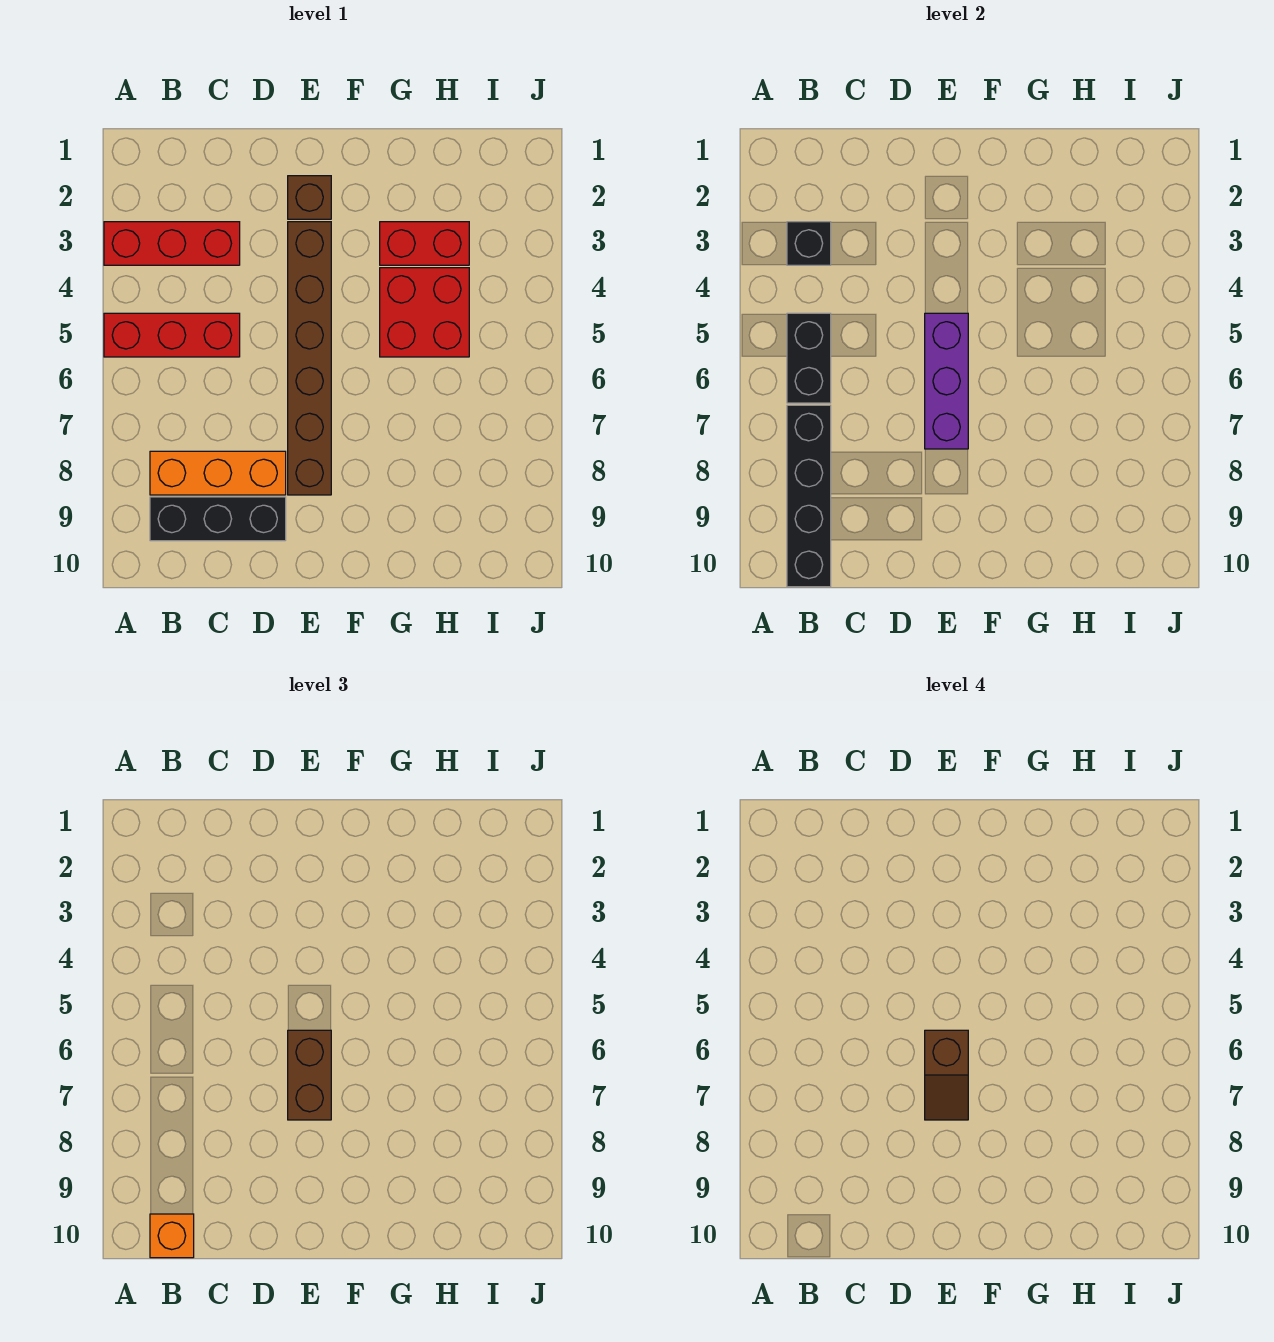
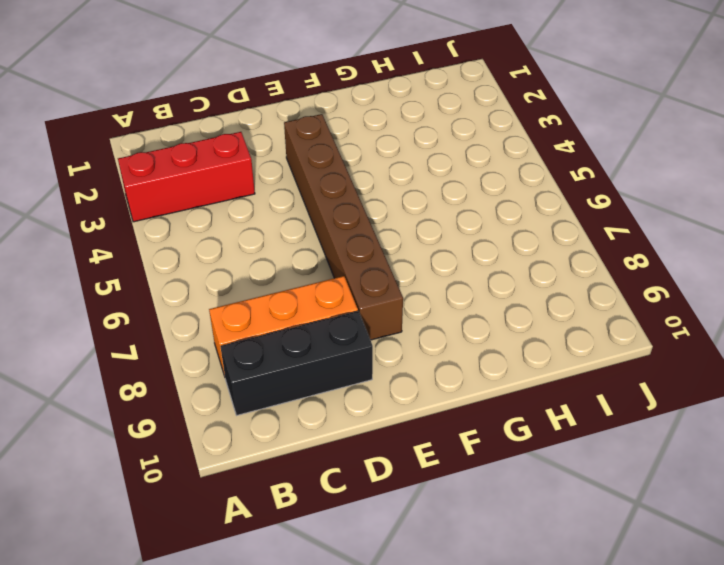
none -> red 1x3 brick [104,313,240,357]
none -> brown 1x1 brick [288,176,331,219]
none -> red 1x2 brick [380,222,469,265]

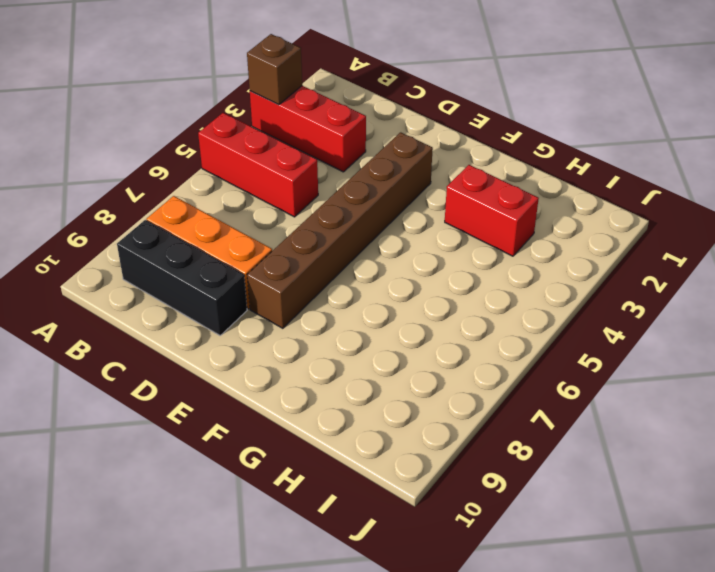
brown 1x1 brick [247,34,302,105] -> brown 1x1 brick moved to [288,176,331,219]
none -> red 2x2 brick [380,268,469,357]
none -> black 1x1 brick [787,222,831,265]
none -> black 1x2 brick [787,313,831,403]

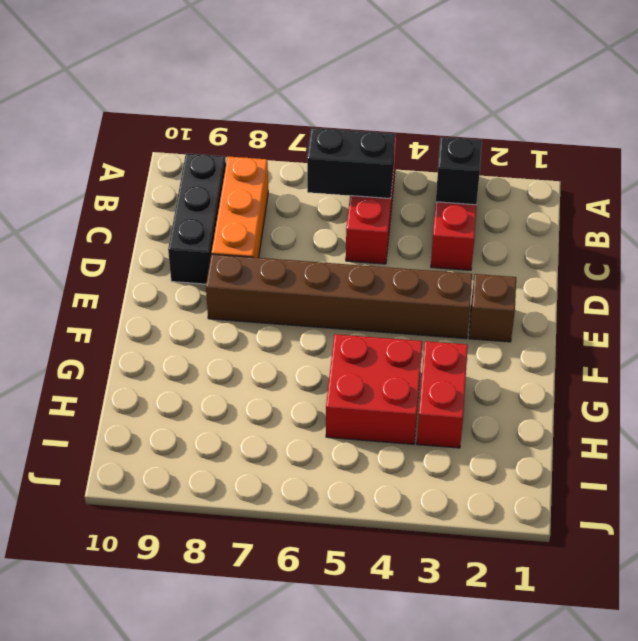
none -> black 1x4 brick [787,405,831,587]
none -> purple 1x3 brick [925,313,968,449]
none -> orange 1x1 brick [150,1214,194,1258]

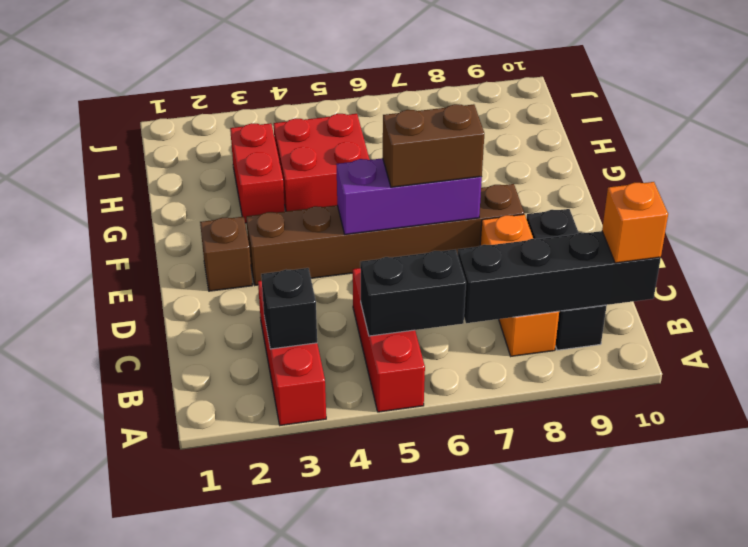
none -> brown 1x2 slope [925,1030,968,1120]

